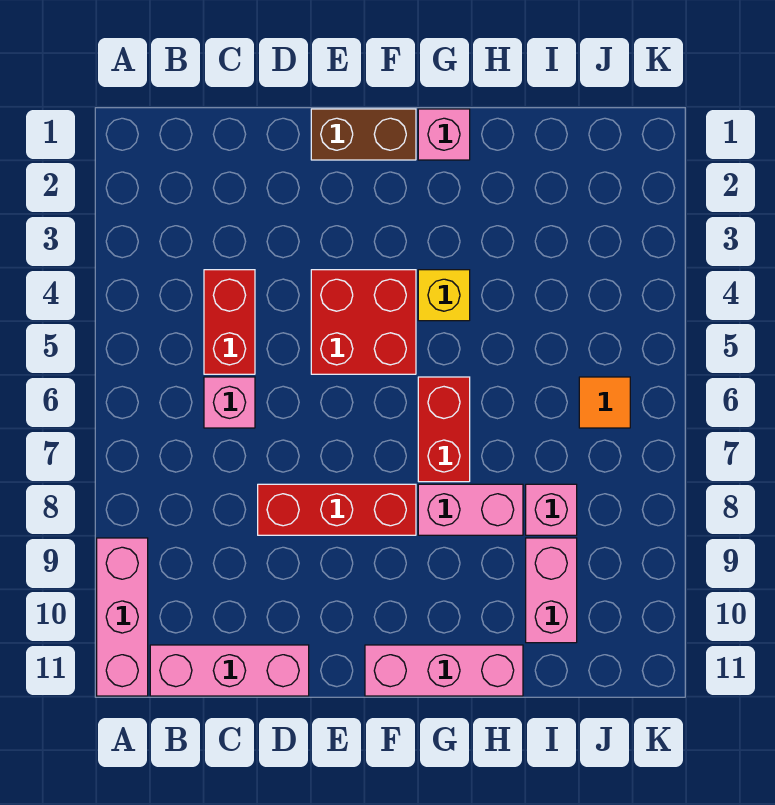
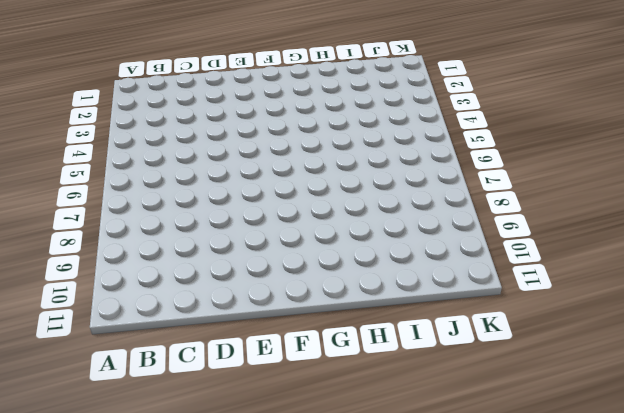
none -> pink 1x3 brick [97,538,148,696]
none -> pink 1x3 brick [150,645,309,696]
none -> red 1x2 brick [204,270,255,374]

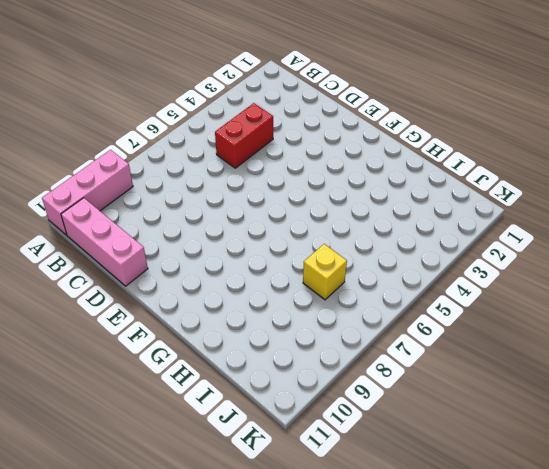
yellow 1x1 brick [303,244,347,300] -> yellow 1x1 brick moved to [418,270,470,321]
none -> pink 1x1 brick [204,377,255,428]
none -> red 1x3 brick [258,484,416,535]
none -> brown 1x2 brick [311,109,416,160]

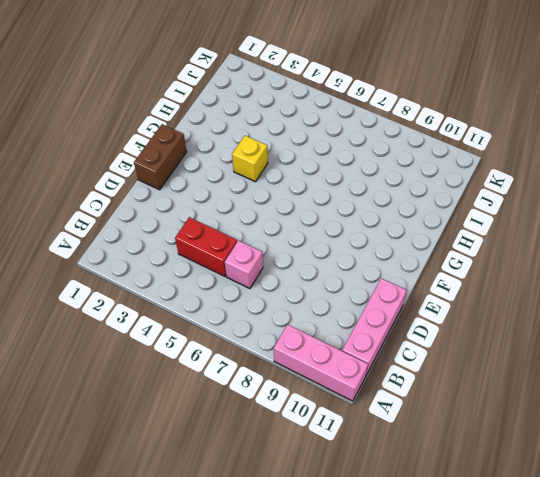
none -> red 1x3 brick [258,484,416,535]
none -> red 2x2 brick [311,270,416,374]
none -> pink 1x3 brick [365,645,523,696]

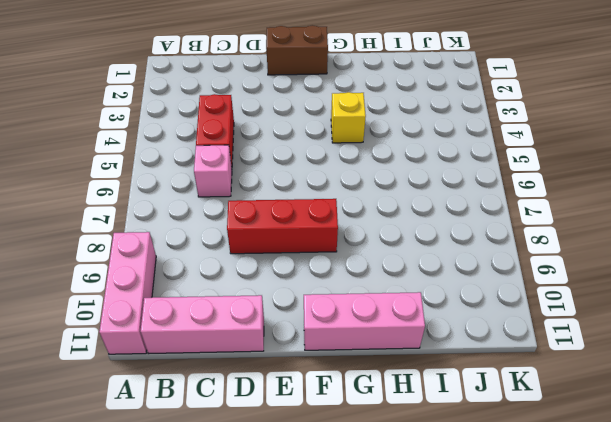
none -> red 2x2 brick [311,270,416,374]
none -> pink 1x1 brick [418,109,470,160]
none -> red 1x2 brick [418,377,470,482]

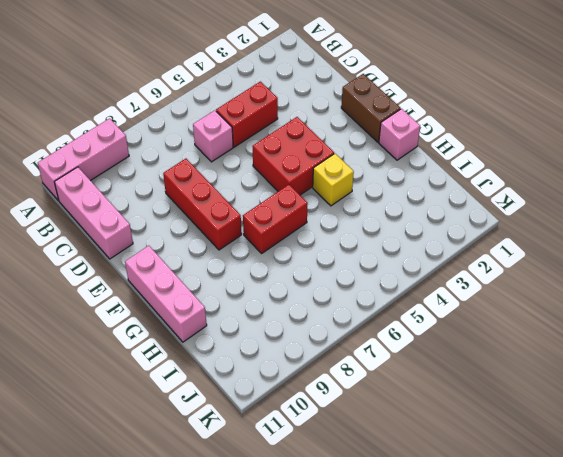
none -> pink 1x2 brick [418,484,523,535]
none -> pink 1x1 brick [526,484,577,535]
none -> pink 1x2 brick [526,538,577,643]

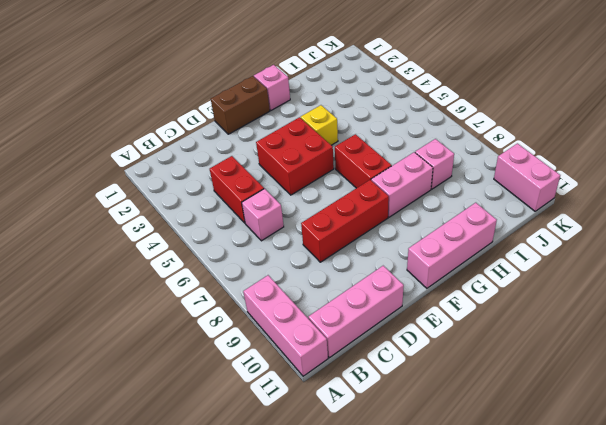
pink 1x2 brick [494,143,560,211] -> pink 1x2 brick moved to [526,538,577,643]
none -> orange 1x1 tile [579,377,630,428]

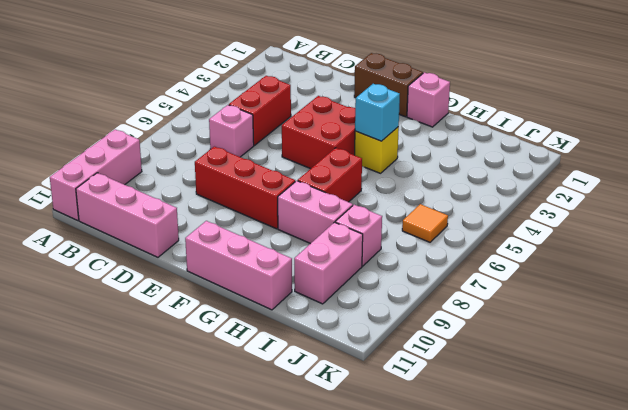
cyan 1x1 brick [355,84,400,141] -> none

